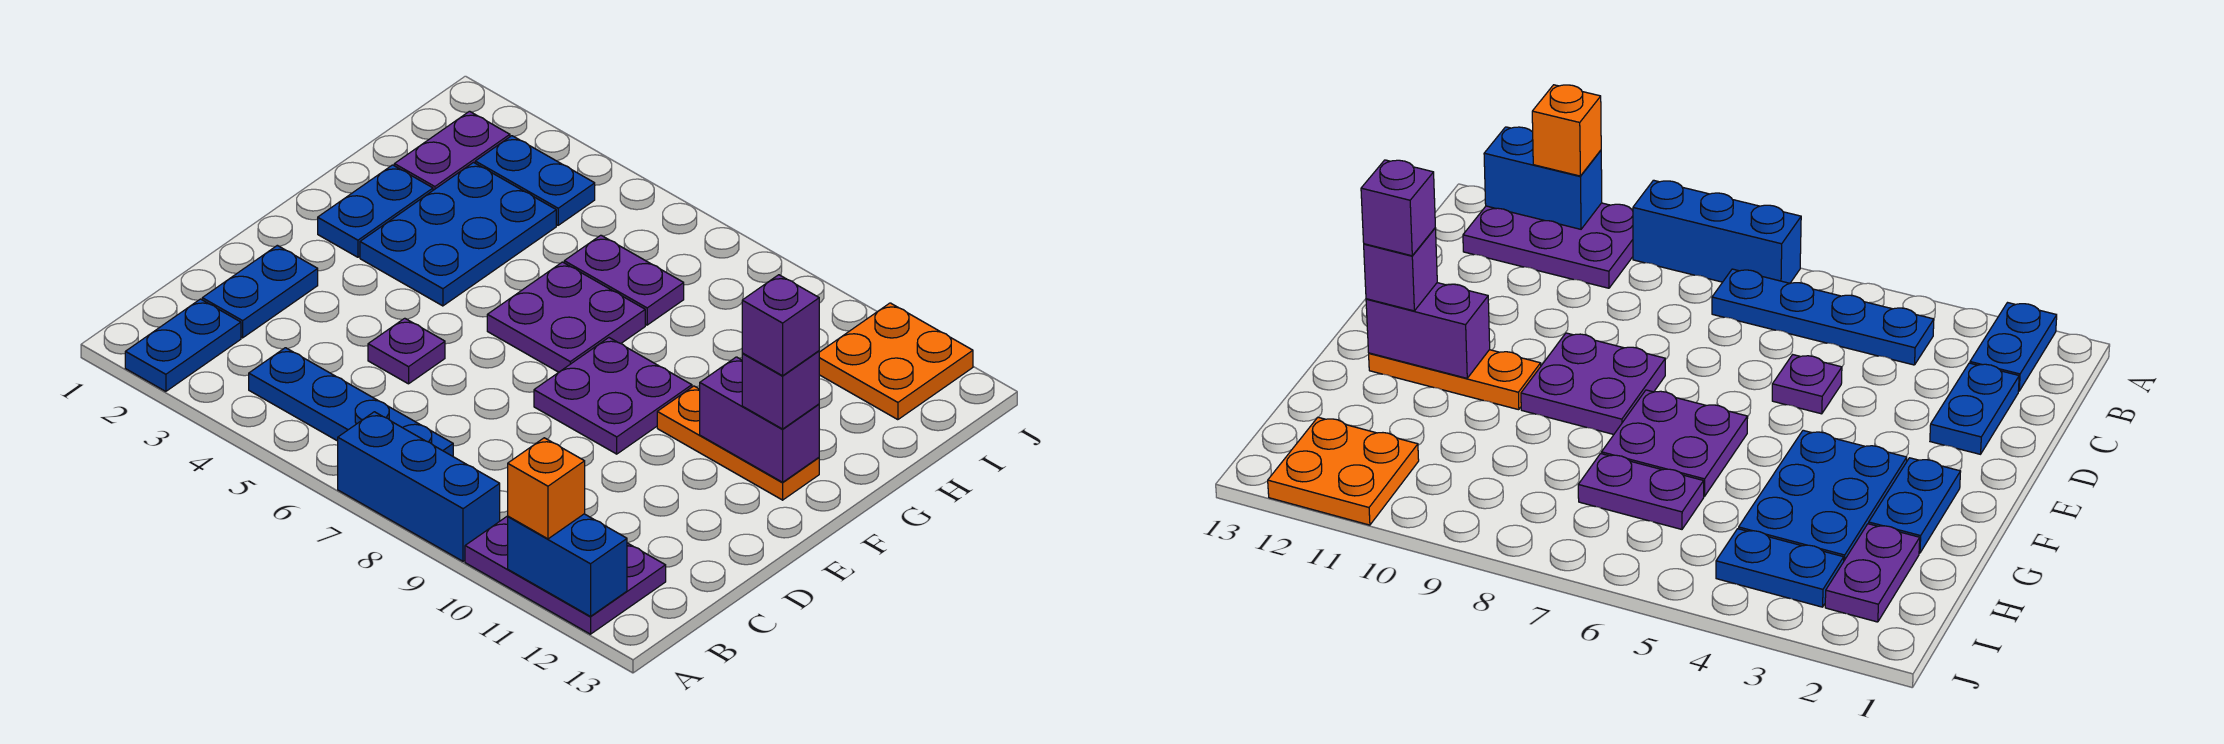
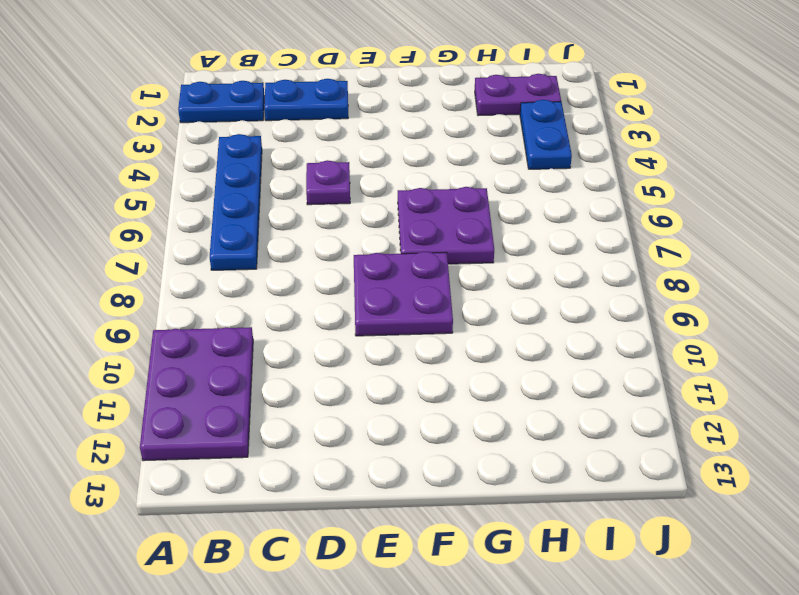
none -> blue 1x3 brick [338,412,500,561]
none -> blue 1x2 plate [318,165,433,257]
none -> blue 2x3 plate [360,163,556,306]

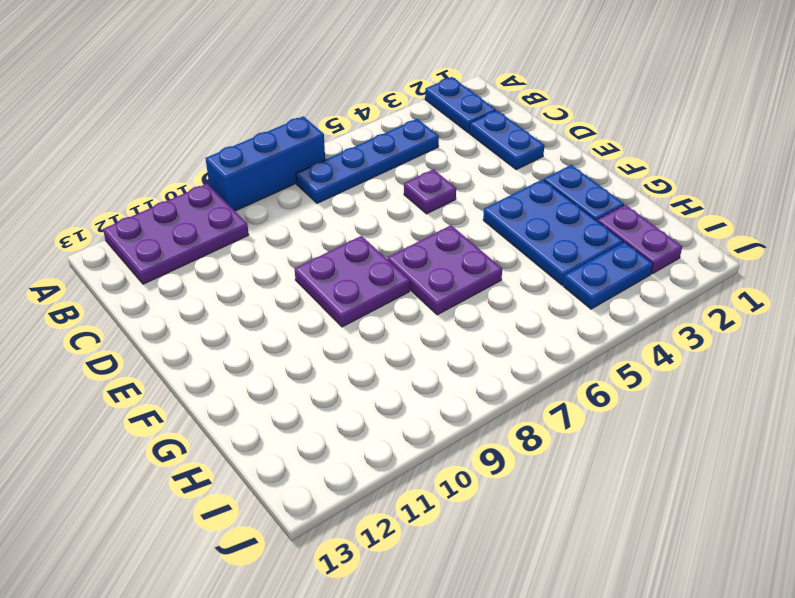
none -> orange 1x3 plate [657,386,819,500]
none -> purple 1x2 plate [564,235,684,325]
none -> orange 2x2 plate [819,303,973,420]

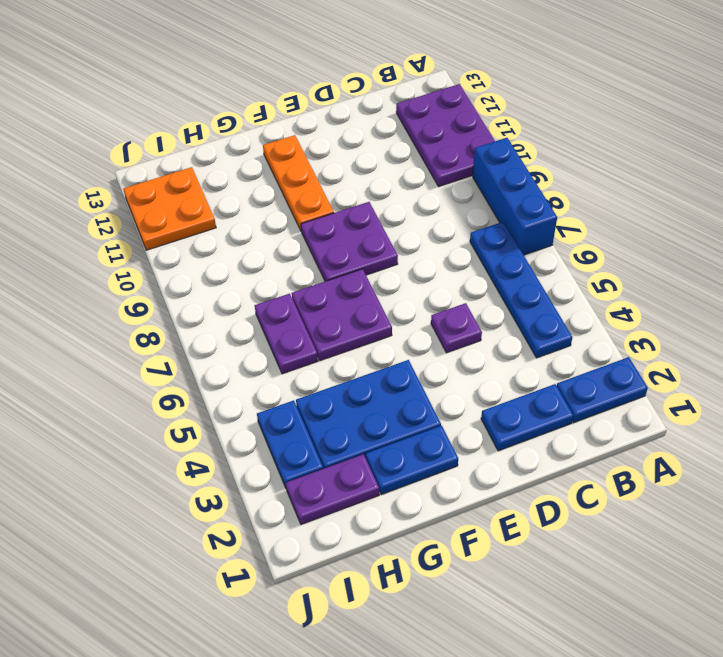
none -> blue 1x2 brick [508,514,627,616]
none -> purple 1x2 brick [700,357,819,482]
none -> orange 1x1 brick [508,438,585,539]

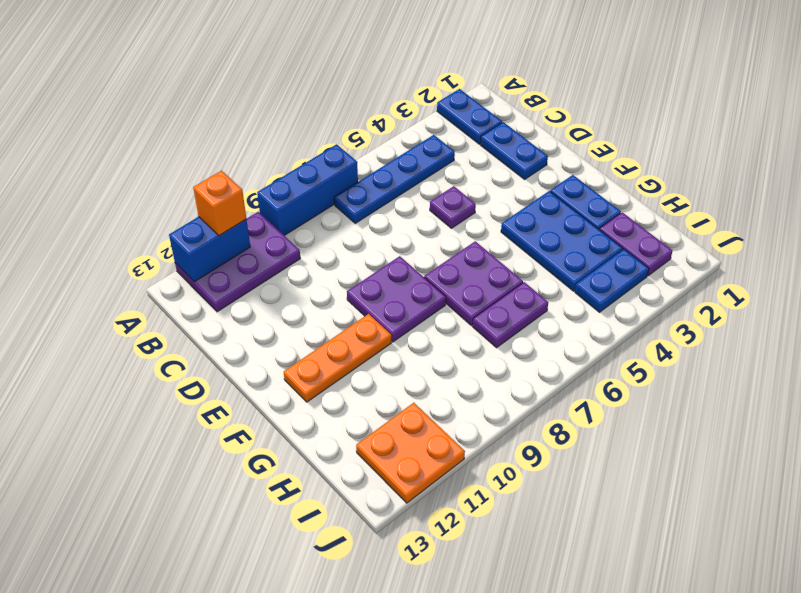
none -> purple 1x2 brick [700,357,819,482]
none -> purple 1x1 brick [742,351,819,429]
none -> purple 1x1 brick [742,275,819,376]

